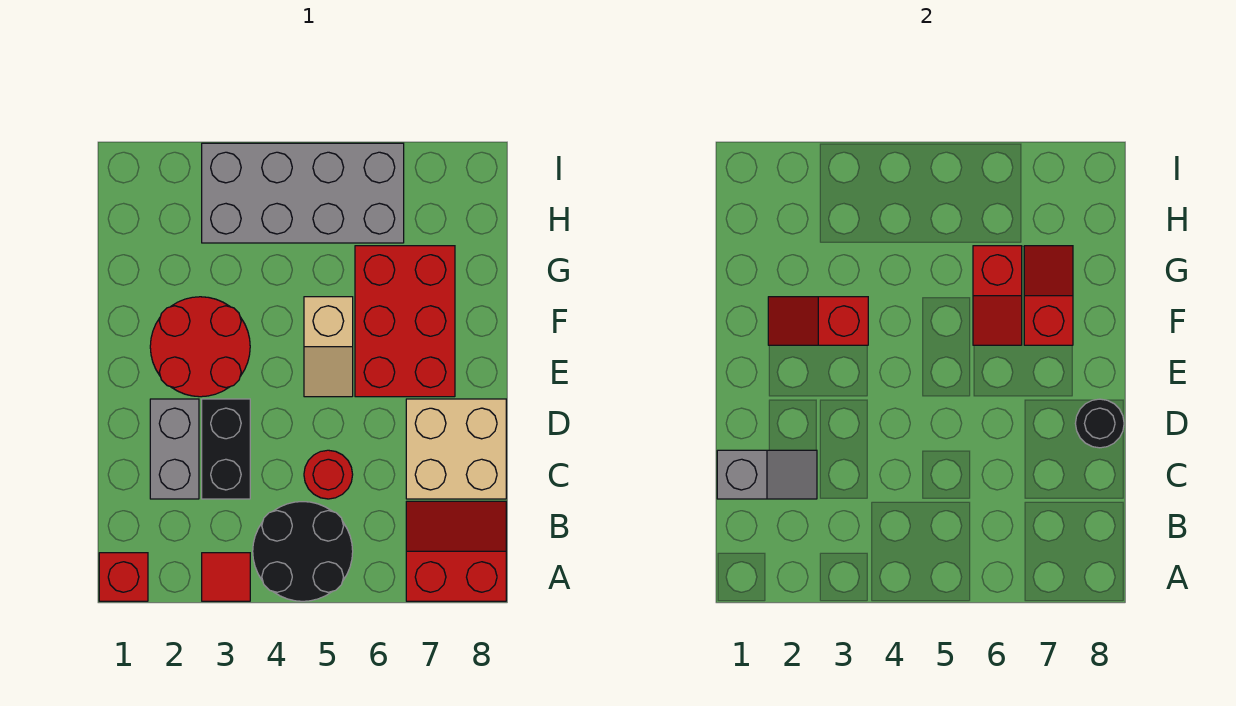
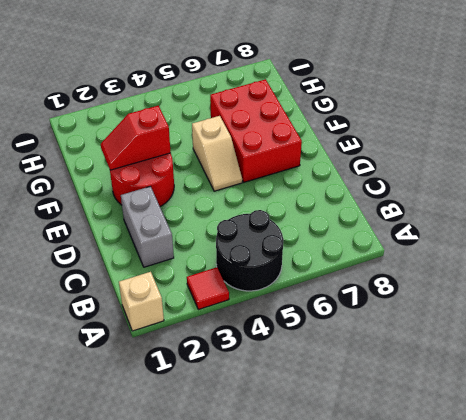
tan 1x1 brick [119,272,164,331] -> red 1x1 brick [99,553,148,601]
none -> red 2x2 slope [406,501,506,601]
none -> black 1x2 brick [202,399,250,499]
none -> red 1x1 round brick [304,450,353,499]

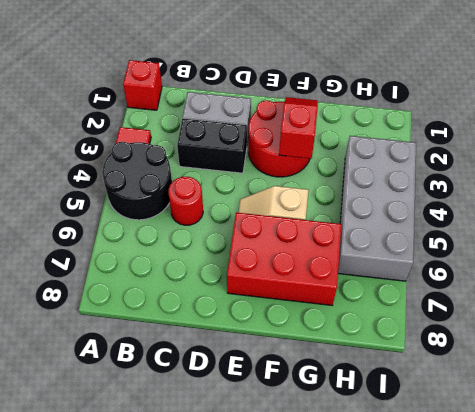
none -> red 2x2 slope [406,501,506,601]
none -> tan 2x2 brick [406,399,506,499]
none -> grey 1x2 slope [717,450,817,499]

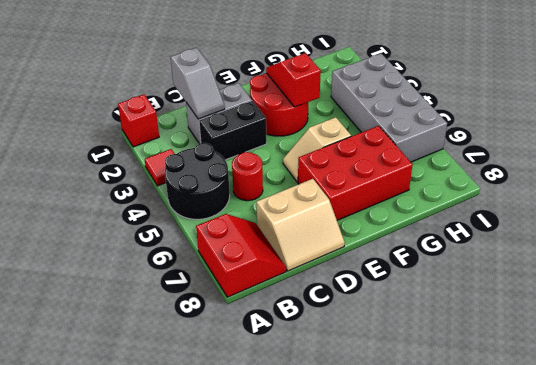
tan 2x2 slope [256,179,345,271] -> tan 2x2 brick [406,399,506,499]
none -> black 1x1 round brick [1075,399,1124,448]
none -> red 1x2 slope [973,246,1022,345]
none -> red 1x2 slope [1024,246,1073,345]

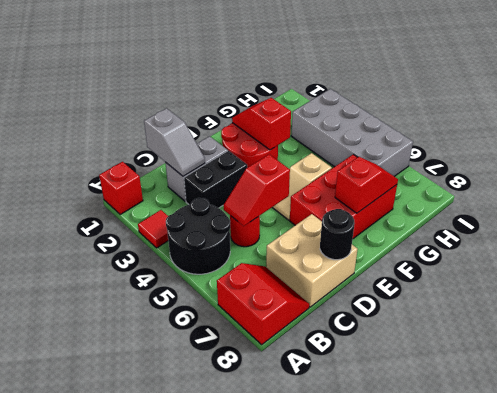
red 1x2 slope [223,154,290,226] -> red 1x2 slope moved to [973,246,1022,345]

